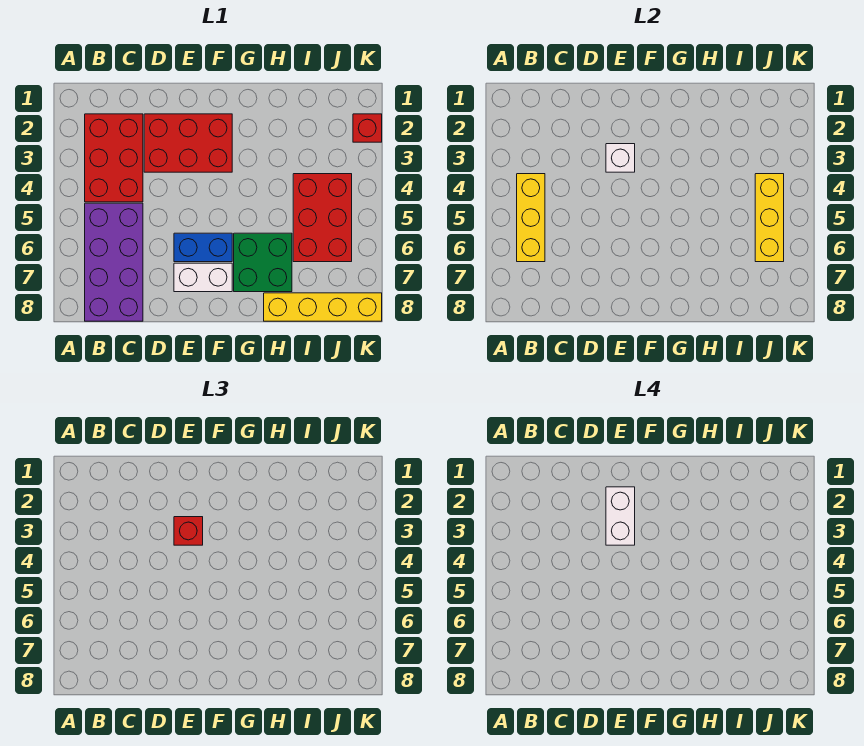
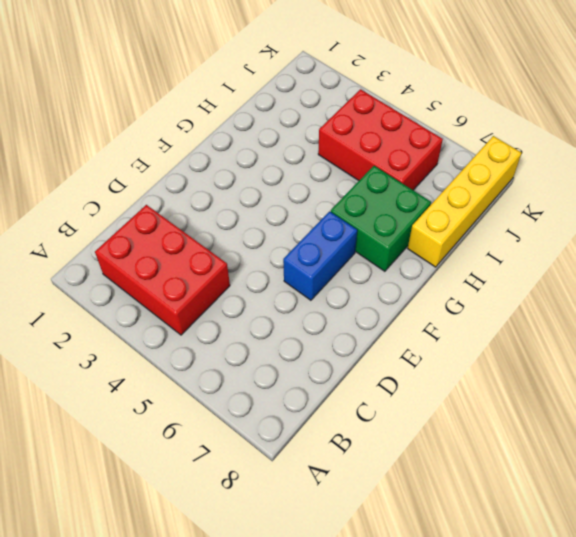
none -> purple 2x4 brick [85,203,143,321]
none -> red 2x3 brick [144,114,232,172]
none -> white 1x2 brick [174,263,232,292]

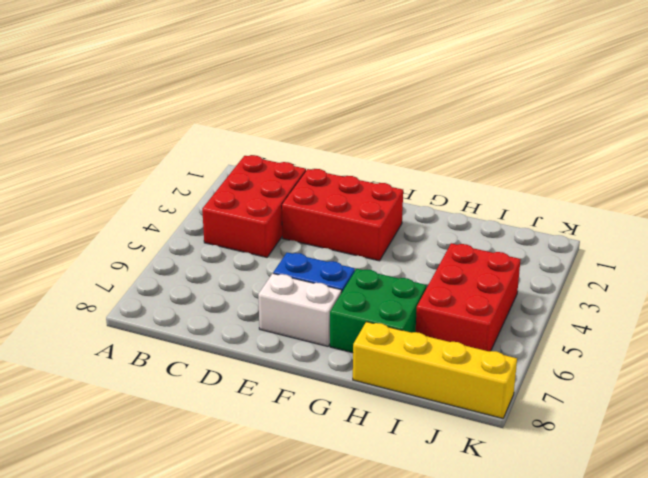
none -> purple 2x4 brick [85,203,143,321]
none -> red 1x1 brick [353,114,382,142]
none -> yellow 1x3 brick [517,174,545,262]

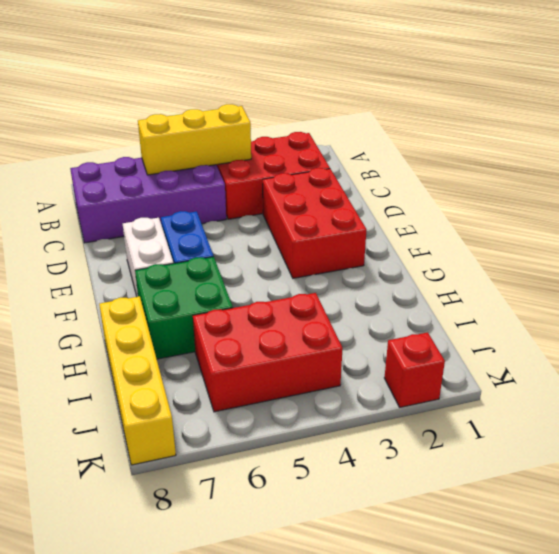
none -> white 1x1 brick [606,144,635,172]
none -> yellow 1x3 brick [755,174,784,262]
none -> red 1x1 brick [174,517,203,545]

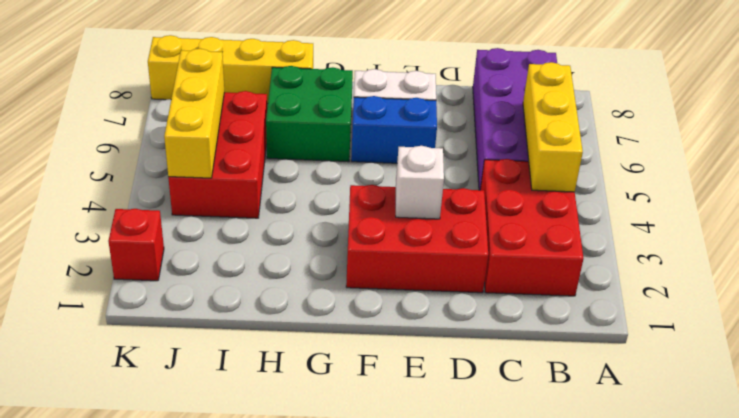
none -> red 1x1 brick [174,517,203,545]
none -> white 1x2 brick [606,487,635,545]

